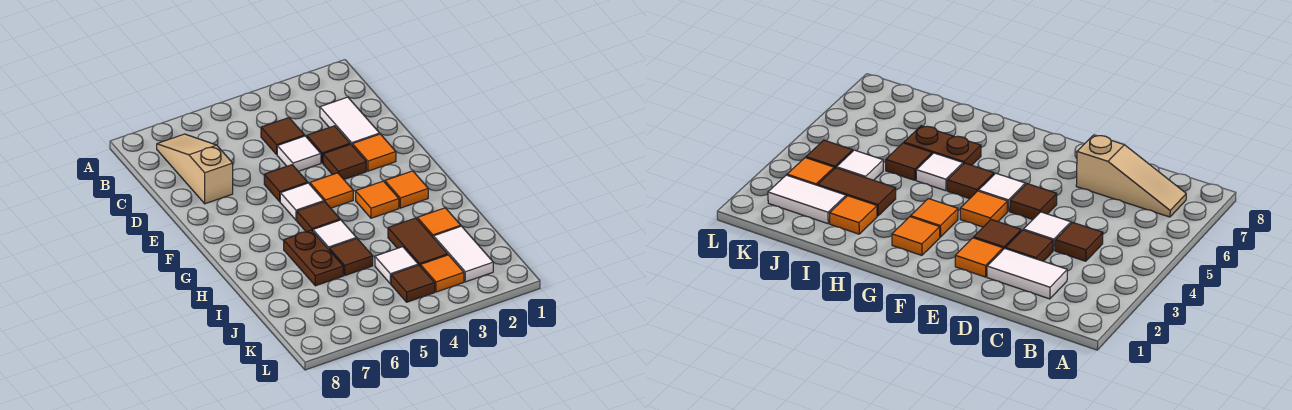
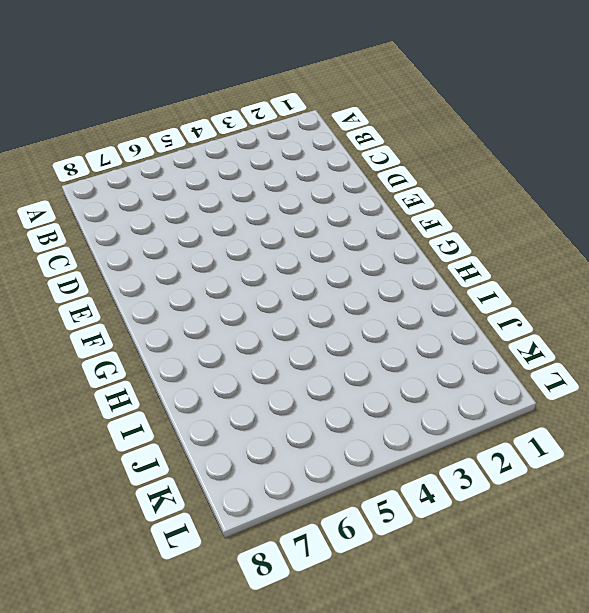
none -> tan 1x3 slope [157,134,233,204]
none -> white 1x2 tile [320,97,380,145]
none -> brown 1x1 tile [261,118,305,154]

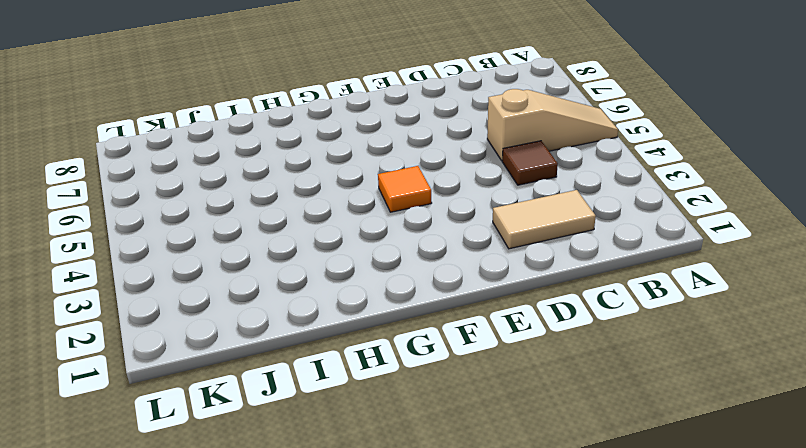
tan 1x3 slope [487,89,618,161] -> tan 1x3 slope moved to [157,134,233,204]
tan 1x2 tile [493,190,596,249] -> white 1x2 tile [320,97,380,145]
none -> brown 1x1 tile [307,126,350,163]
none -> white 1x1 tile [277,136,321,171]
none -> orange 1x1 tile [352,134,396,171]

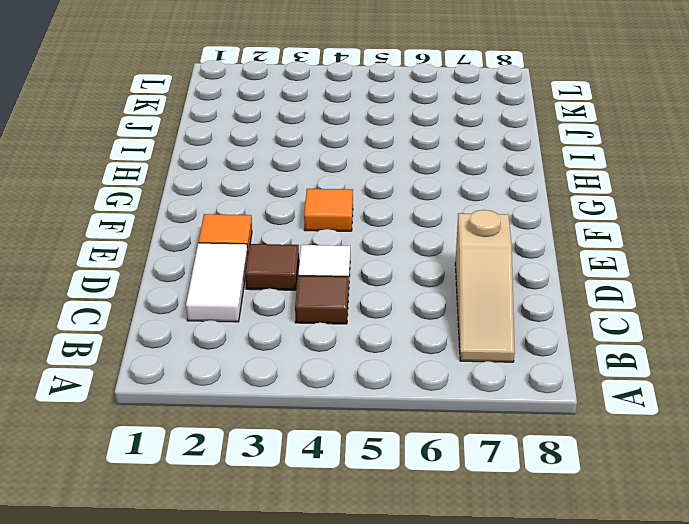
none -> brown 1x1 tile [323,144,366,179]
none -> brown 1x1 tile [264,165,308,202]
none -> white 1x1 tile [280,183,324,220]

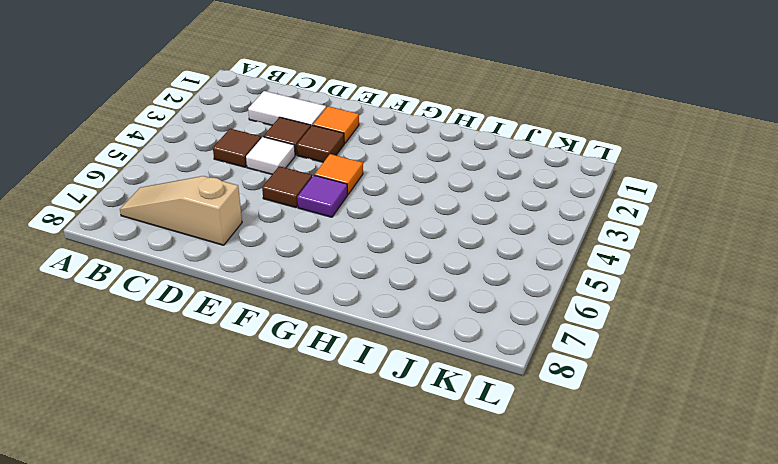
purple 1x1 tile [297,175,348,217] -> white 1x1 tile [280,183,324,220]
none -> orange 1x1 tile [385,171,428,208]
none -> orange 1x1 tile [356,181,399,218]
none -> brown 1x1 tile [297,202,340,232]

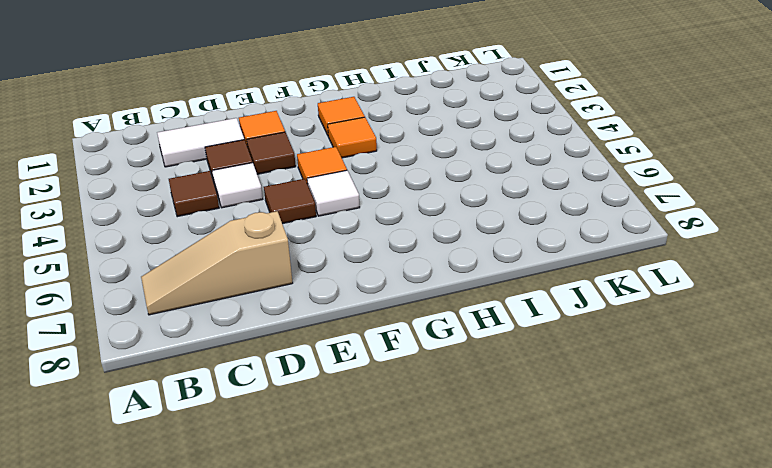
none -> brown 1x1 tile [297,202,340,232]
none -> white 1x1 tile [313,220,356,249]
none -> brown 1x2 plate [284,230,343,286]

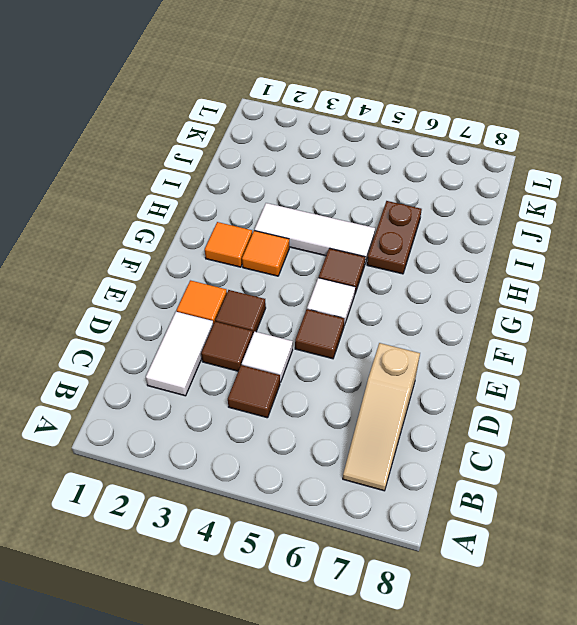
white 1x3 tile [255,203,375,264] -> white 1x1 tile [313,220,356,249]
none -> orange 1x1 tile [310,173,353,208]
none -> orange 1x1 tile [417,208,461,238]
none -> brown 1x2 tile [388,218,448,267]

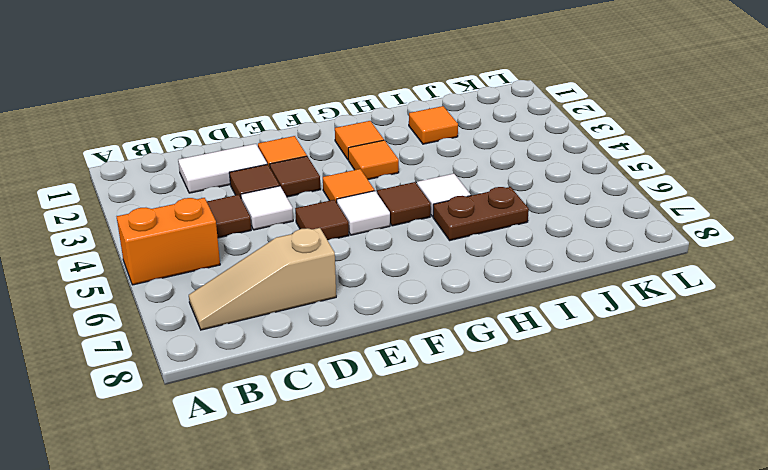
orange 1x2 brick [117,198,220,285] -> none
none -> brown 1x2 tile [388,218,448,267]
none -> brown 1x1 tile [329,238,373,275]
none -> white 1x2 tile [434,226,493,282]

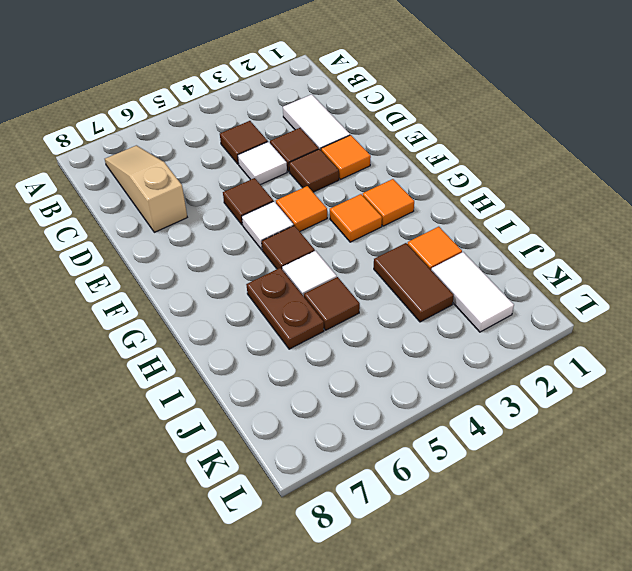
none -> white 1x1 tile [375,247,418,284]
none -> orange 1x1 tile [421,255,464,292]
none -> brown 1x1 tile [391,265,435,302]

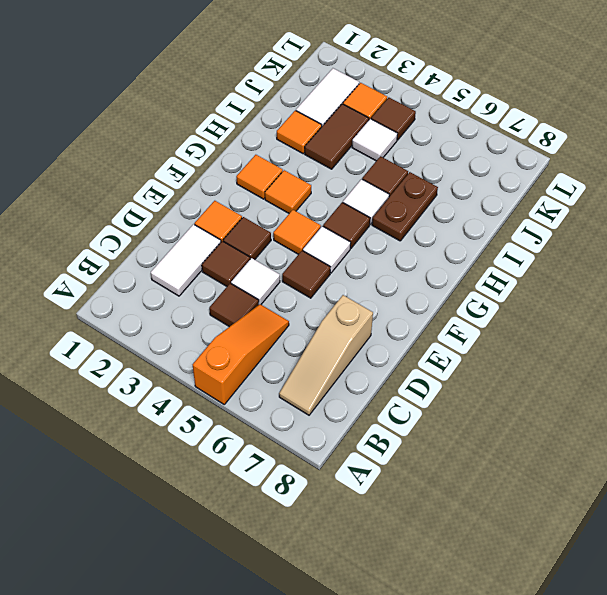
orange 1x3 slope [193,304,289,404] -> none

